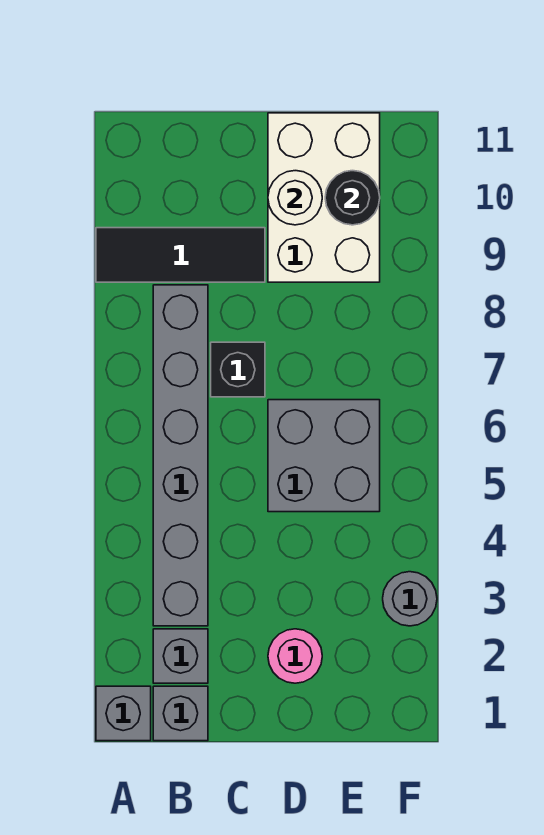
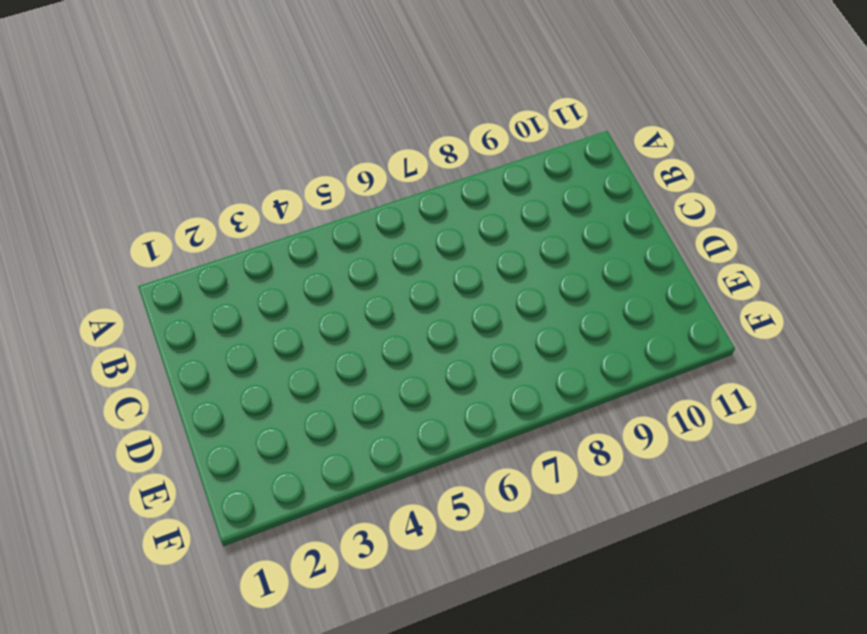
none -> grey 1x1 brick [96,686,151,741]
none -> black 1x3 tile [96,228,265,282]
none -> grey 1x1 brick [153,686,208,741]

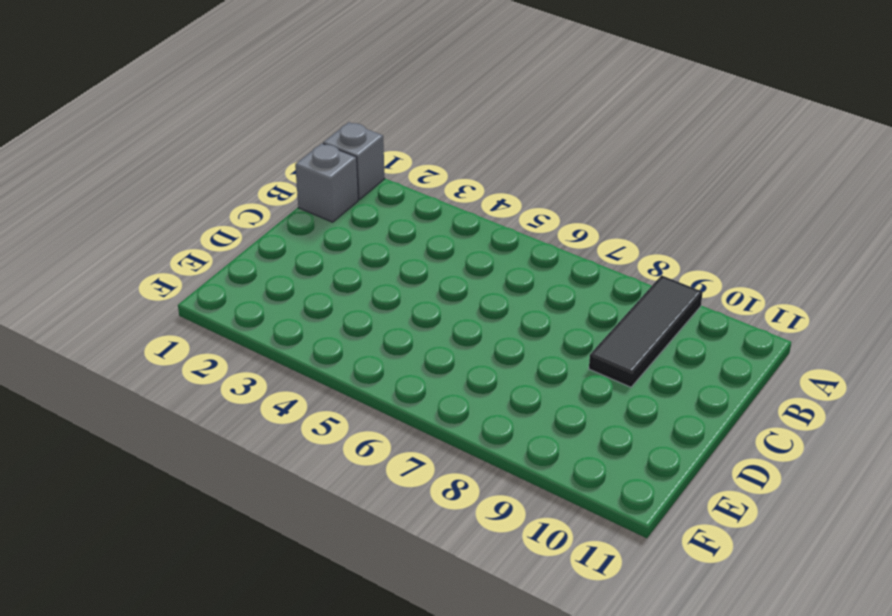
none -> grey 1x1 brick [153,629,208,683]
none -> grey 1x6 brick [153,285,208,626]
none -> black 1x1 brick [211,342,265,397]

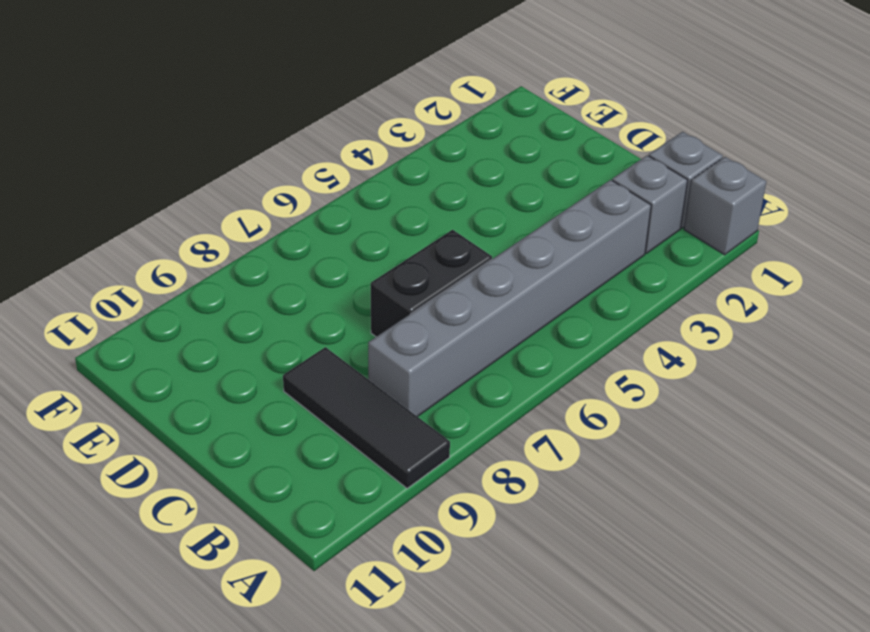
black 1x2 brick [371,230,492,337] -> black 1x1 brick [211,342,265,397]
none -> pink 1x1 round brick [268,629,322,683]
none -> grey 2x2 brick [268,400,380,512]
none -> white 2x3 brick [268,113,380,282]

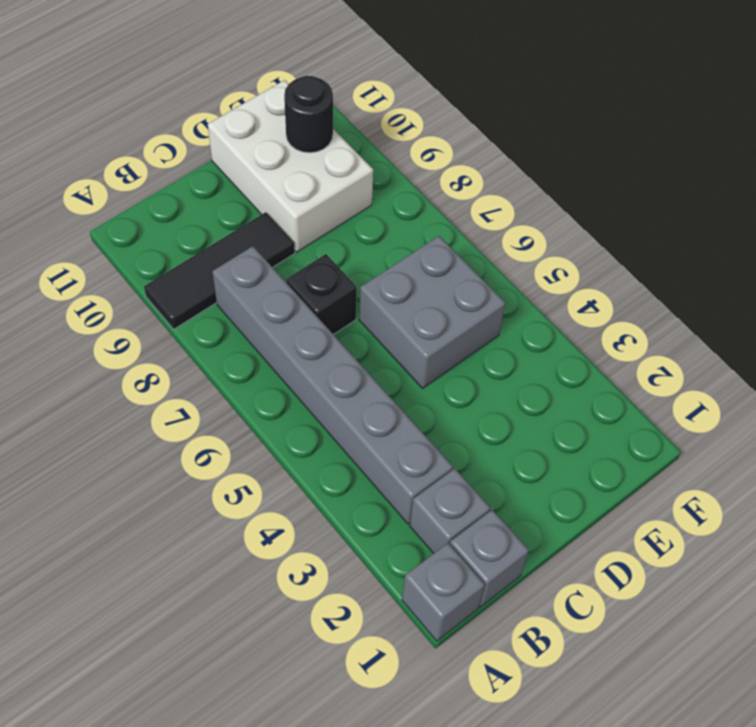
none -> pink 1x1 round brick [268,629,322,683]
none -> grey 1x1 round brick [383,572,437,626]
none -> white 1x1 round brick [268,171,322,225]

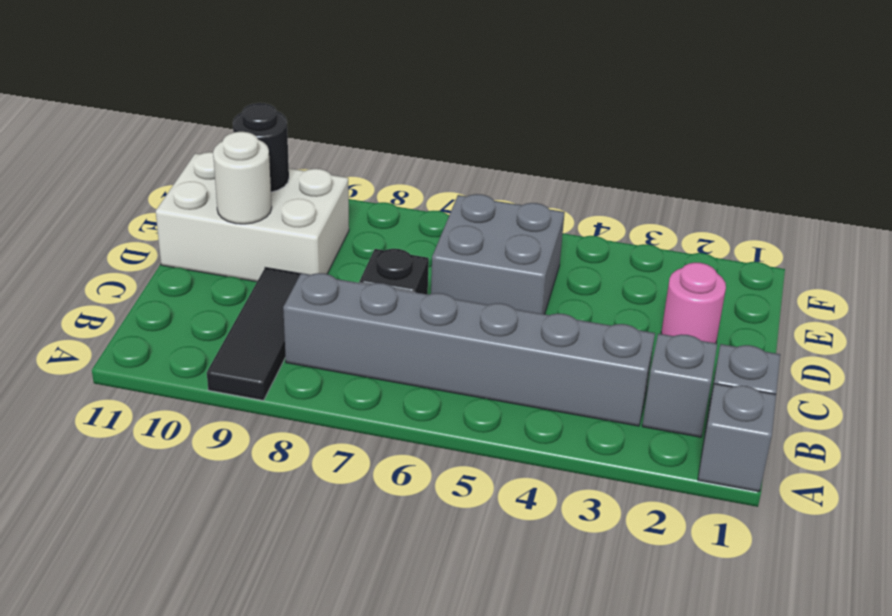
none -> grey 1x1 round brick [383,572,437,626]

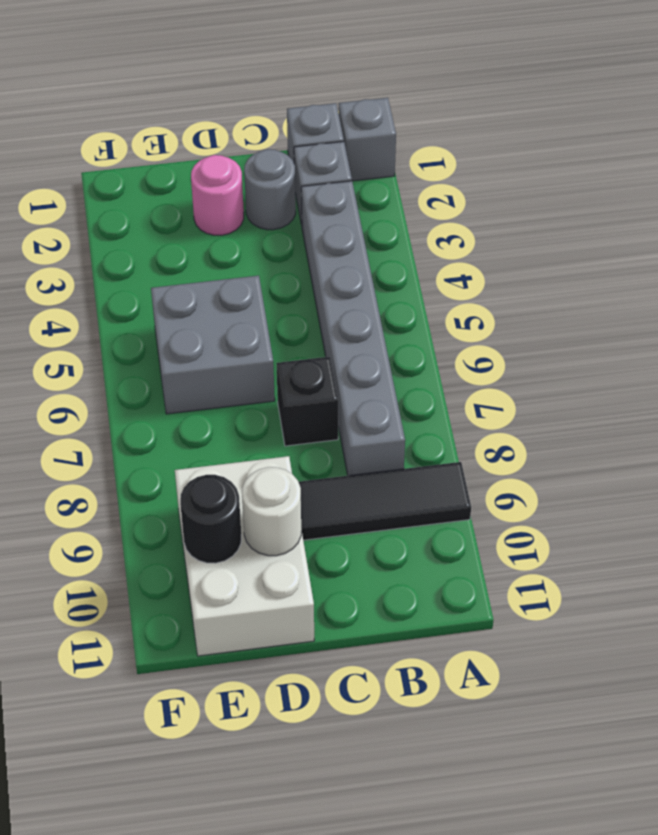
grey 1x1 round brick [244,149,296,230] -> grey 1x1 round brick moved to [383,572,437,626]

